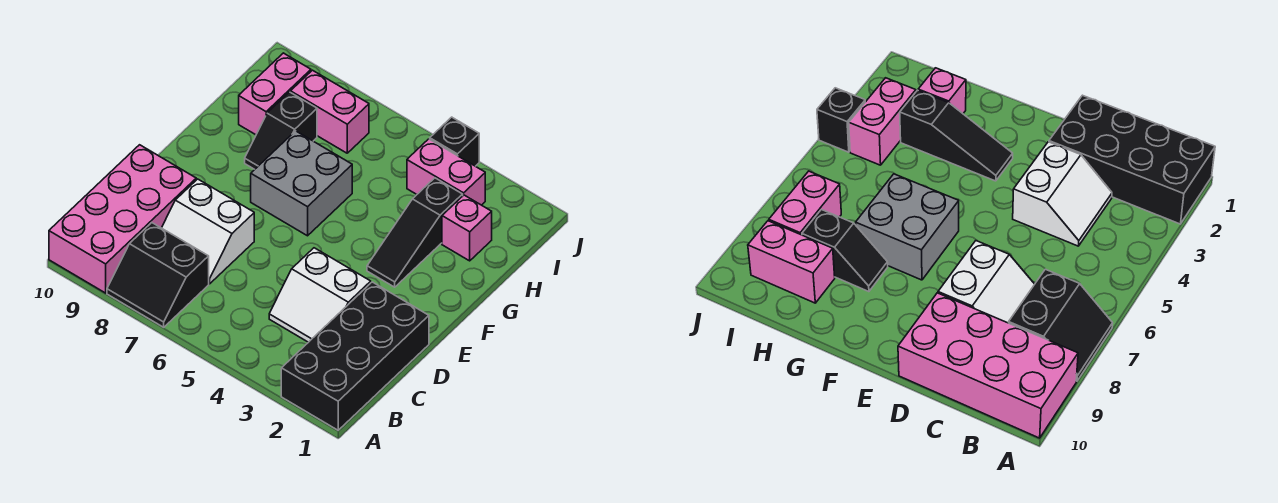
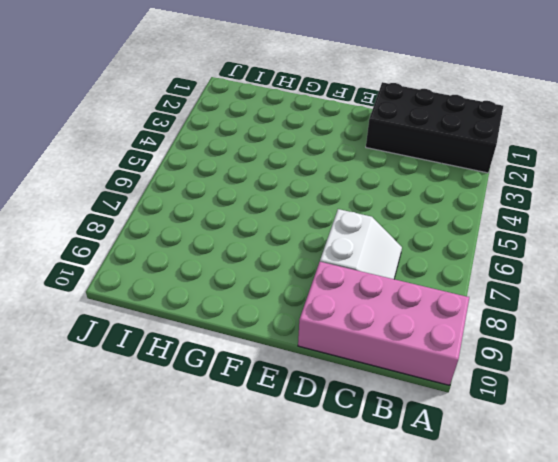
none -> black 2x2 slope [107,223,209,327]
none -> white 2x2 slope [269,248,371,342]
none -> black 1x3 slope [367,178,463,287]

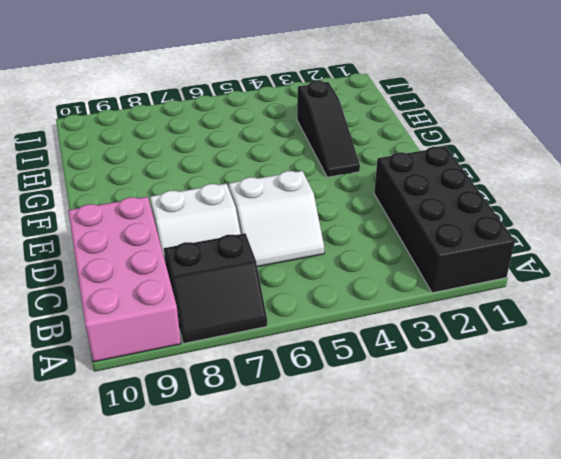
white 2x2 slope [229,171,324,267] -> white 2x2 slope moved to [269,248,371,342]
none -> grey 2x2 brick [251,131,352,236]
none -> black 1x2 slope [245,92,317,169]
none -> pink 1x1 brick [442,195,492,261]

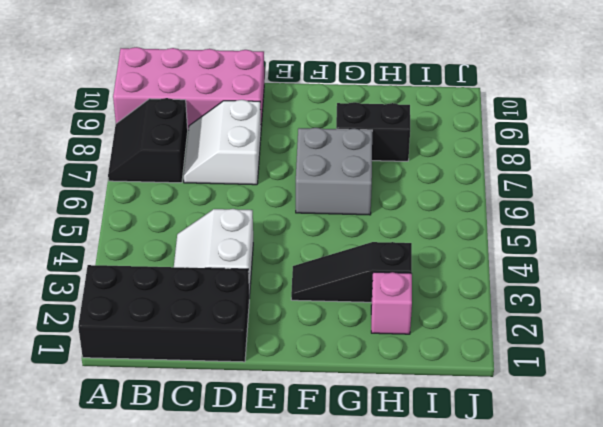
black 1x2 brick [336,102,410,161] -> black 1x2 slope [245,92,317,169]
none -> pink 1x2 brick [239,53,311,135]
none -> pink 1x2 brick [407,139,485,205]
none -> pink 1x2 brick [291,70,369,153]

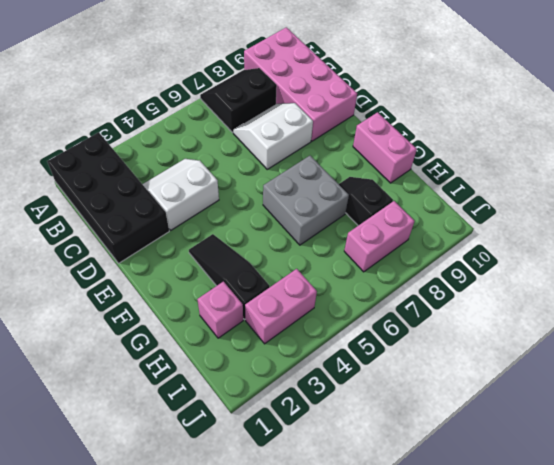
pink 1x2 brick [353,112,417,183] -> pink 1x2 brick moved to [239,53,311,135]
none -> black 1x1 brick [430,117,479,166]

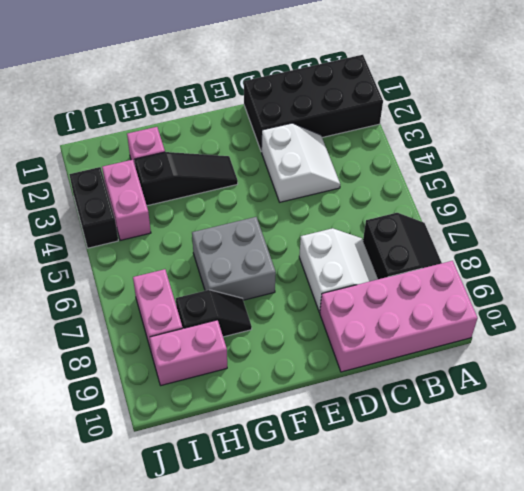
black 1x2 brick [69,167,118,248] -> black 1x1 brick [430,117,479,166]

